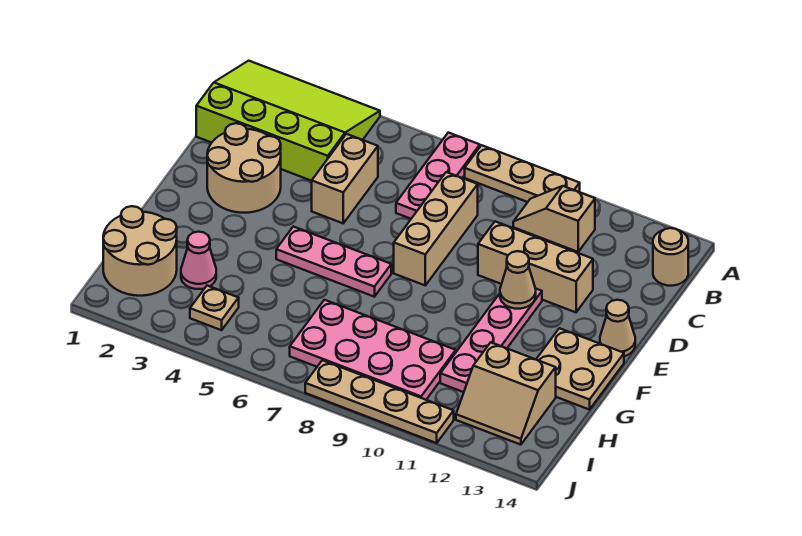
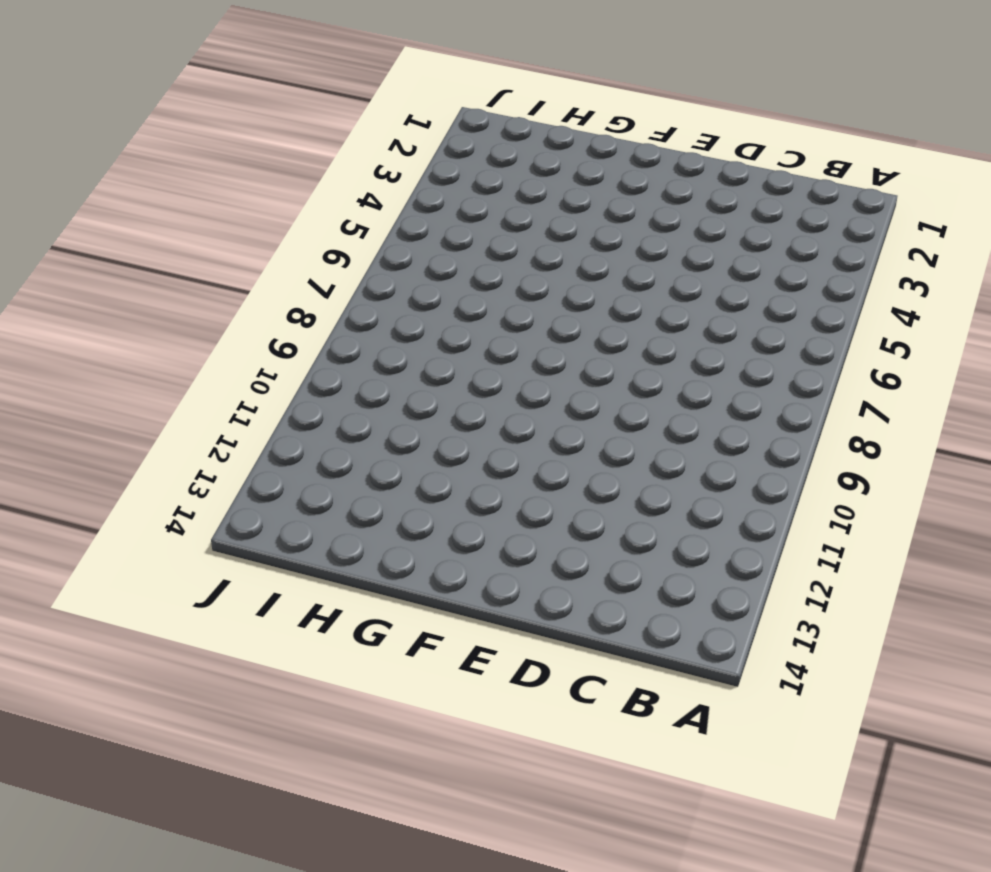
none -> lime 3x4 slope [196,61,380,181]
none -> pink 1x3 plate [396,133,480,219]
none -> tan 1x3 plate [465,145,580,202]

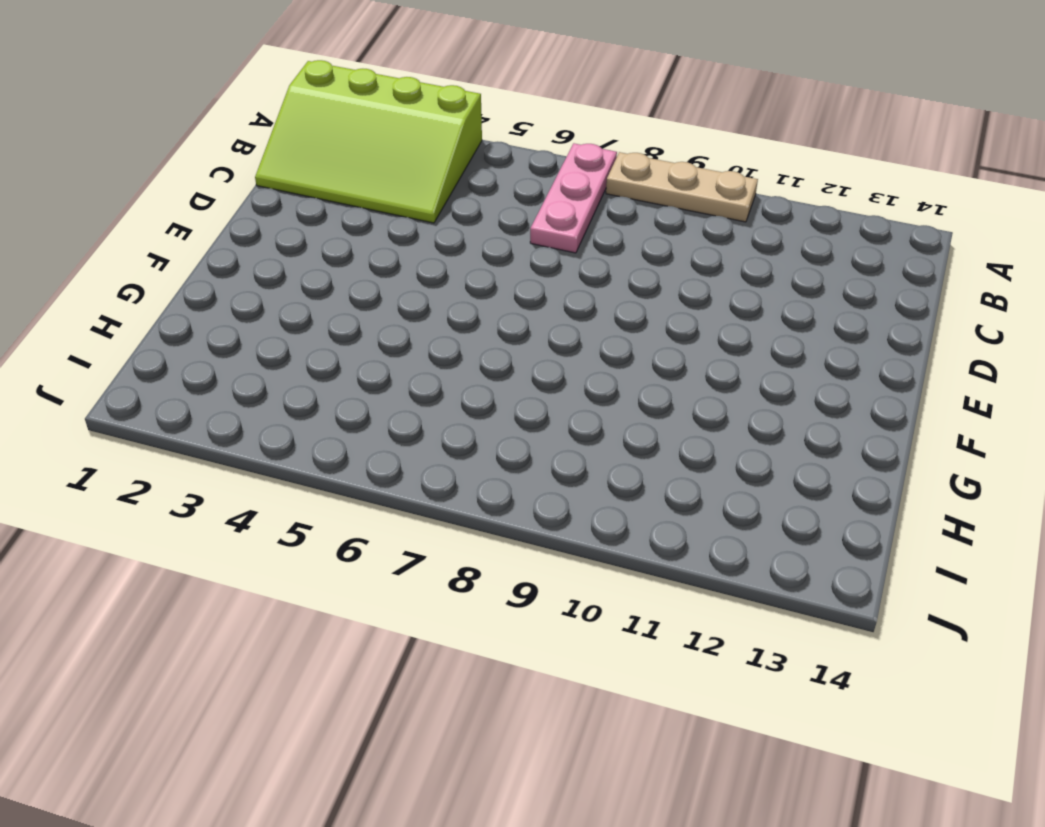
lime 3x4 slope [255,60,482,223] -> lime 3x4 slope turned to [196,61,380,181]
none -> tan 1x2 slope [513,186,595,252]
none -> tan 1x1 round brick [653,228,688,286]
none -> tan 1x2 brick [312,134,378,223]

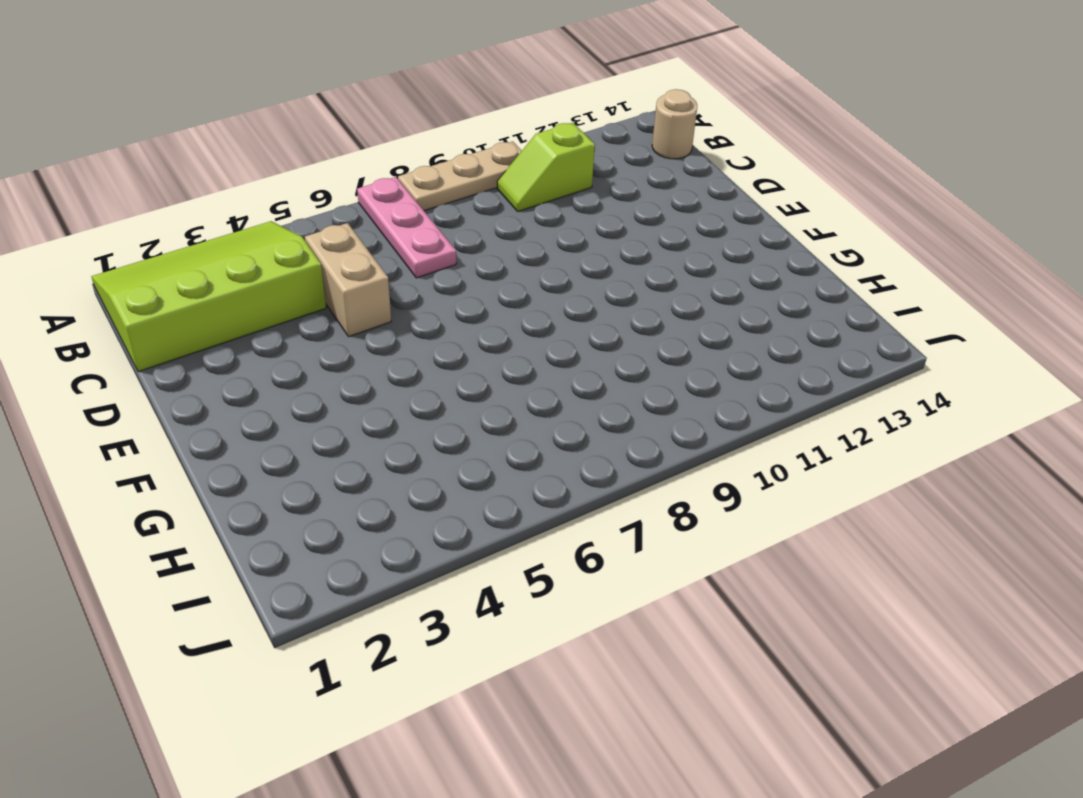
lime 1x2 slope [497,123,595,211] -> tan 1x2 slope [513,186,595,252]
none -> tan 1x3 brick [394,172,478,285]
none -> tan 2x2 round brick [207,123,281,213]
none -> tan 1x3 brick [478,221,593,312]

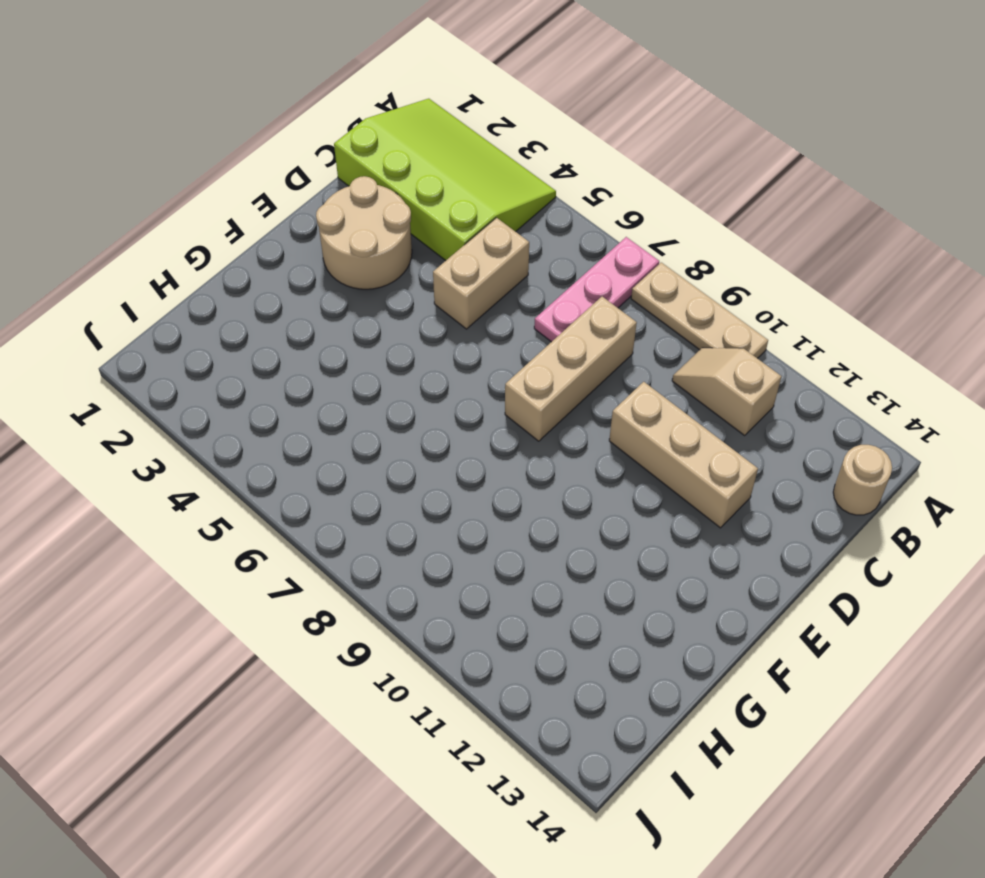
none -> pink 1x4 plate [440,289,542,392]
none -> tan 1x1 cone [600,300,635,356]
none -> pink 1x3 plate [276,227,391,297]

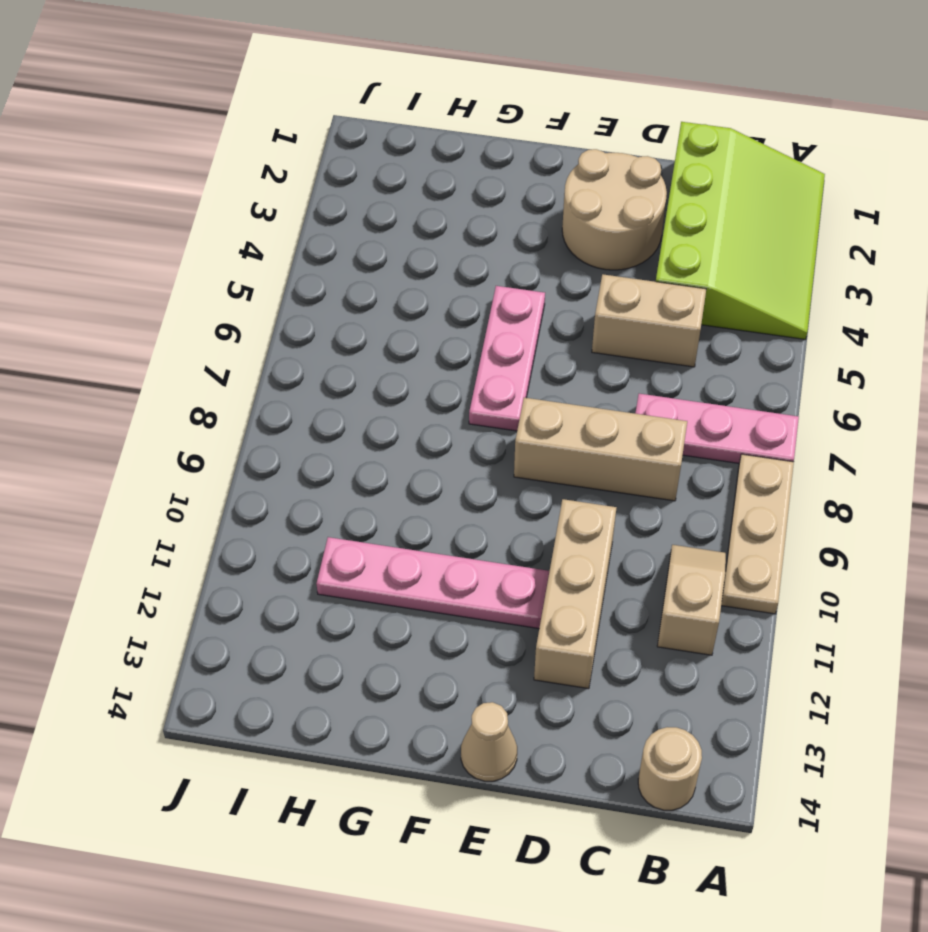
none -> tan 2x2 plate [536,328,624,410]
none -> tan 2x2 round brick [103,206,177,296]
none -> pink 1x1 cone [181,232,216,289]

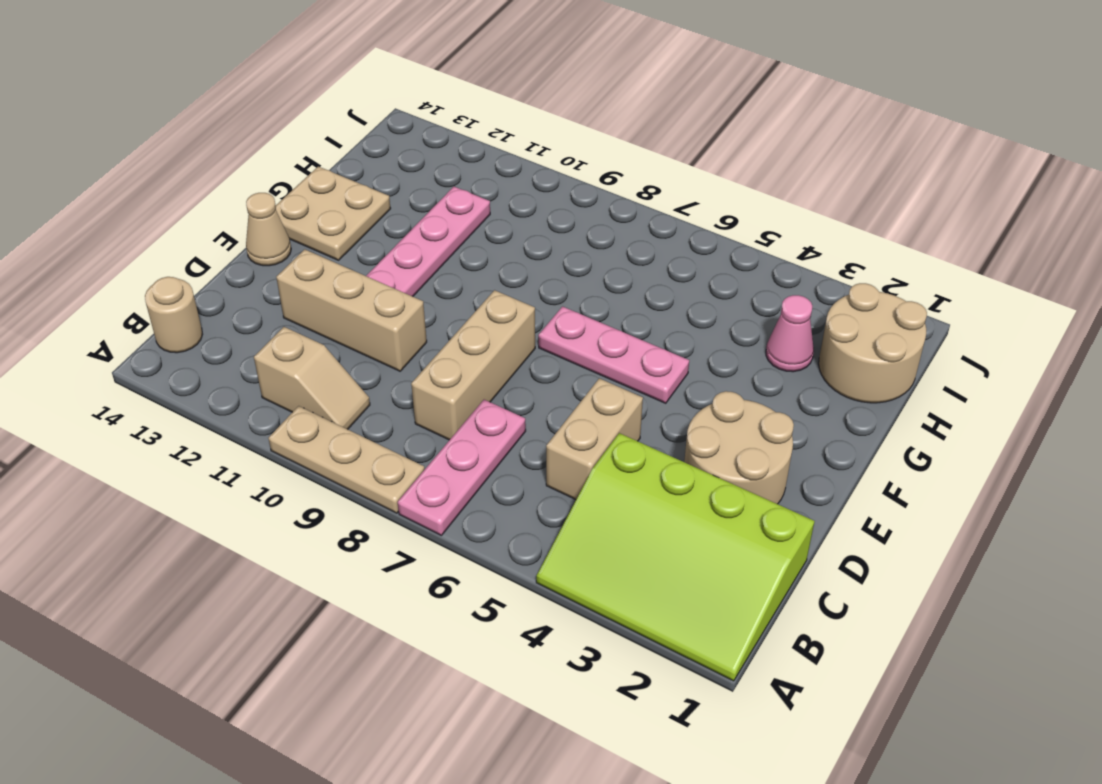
none -> pink 2x4 plate [290,300,456,400]
none -> tan 2x2 slope [456,342,556,445]
none -> tan 1x1 plate [190,286,239,330]

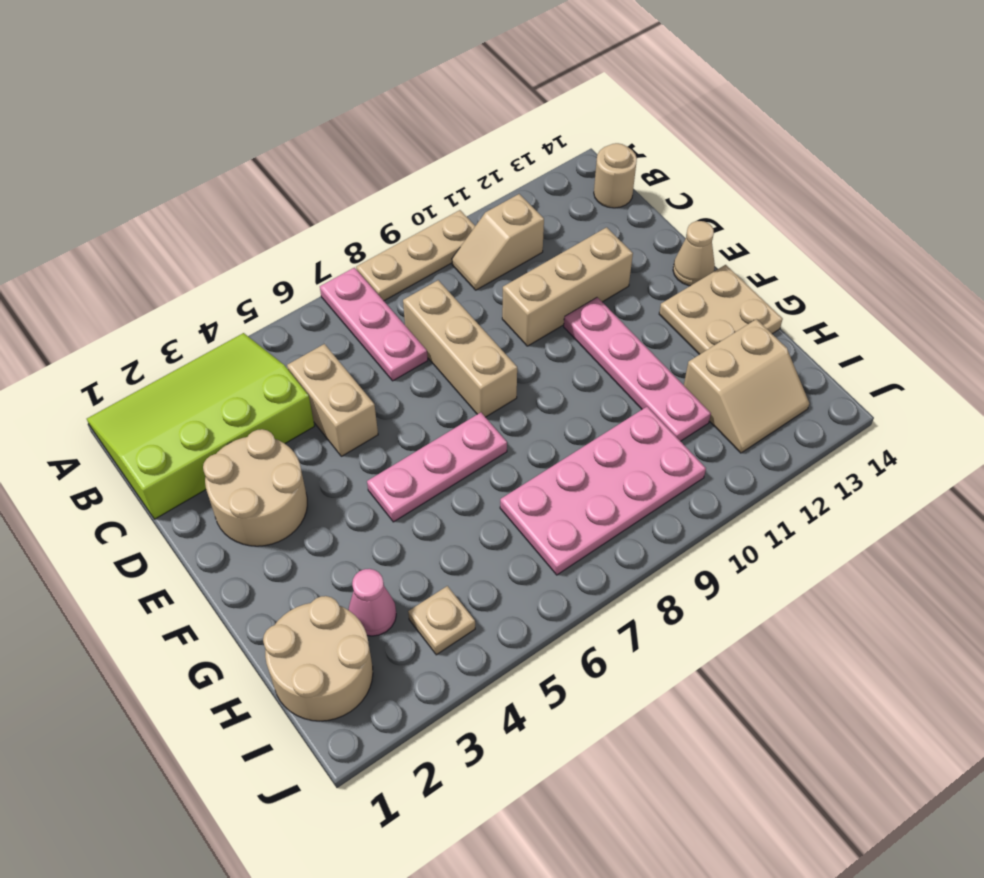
none -> tan 1x4 plate [305,360,454,443]
none -> tan 1x1 cone [500,251,536,309]

